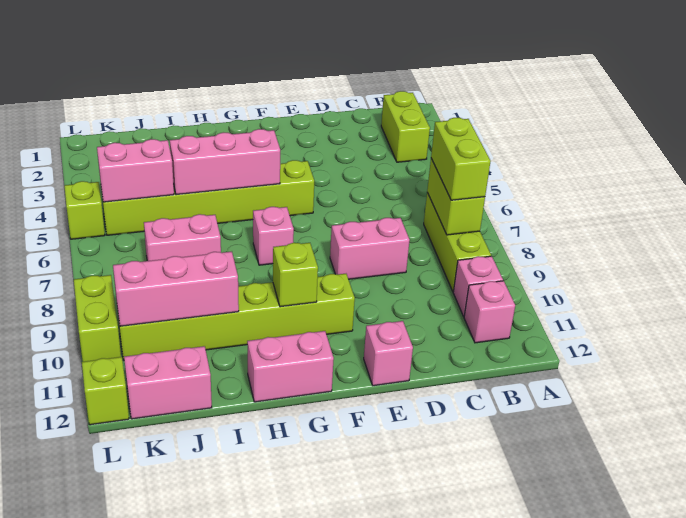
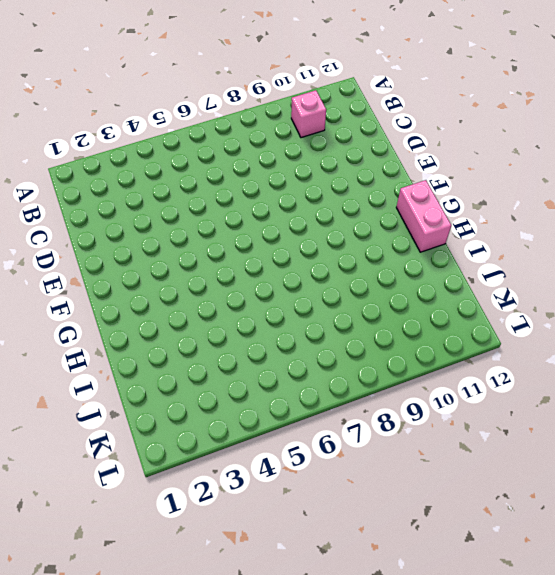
none -> lime 1x2 brick [381,91,430,162]
none -> lime 1x3 brick [424,193,491,292]
none -> pink 1x1 brick [464,281,515,343]

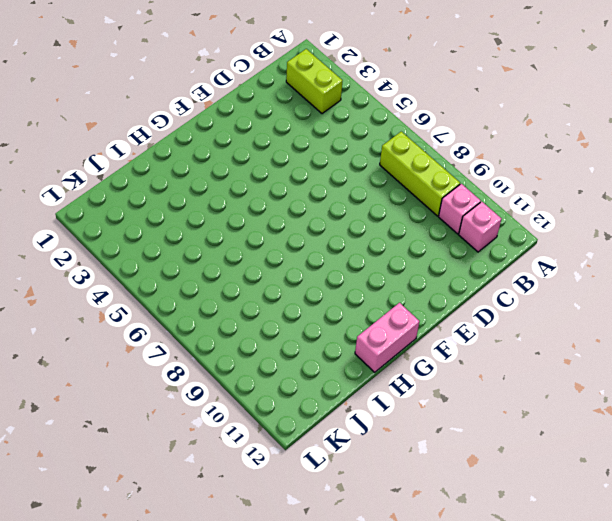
none -> pink 1x2 brick [330,218,410,279]
none -> pink 1x1 brick [364,321,413,386]
none -> lime 1x6 brick [101,160,314,235]

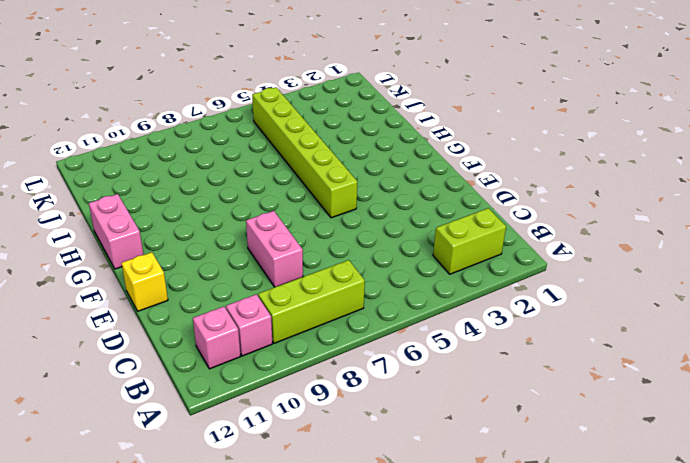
yellow 1x1 brick [122,252,168,311] -> pink 1x1 brick [364,321,413,386]
none -> lime 1x6 brick [117,274,355,360]
none -> pink 1x1 brick [253,207,294,265]
none -> pink 1x2 brick [144,214,221,261]

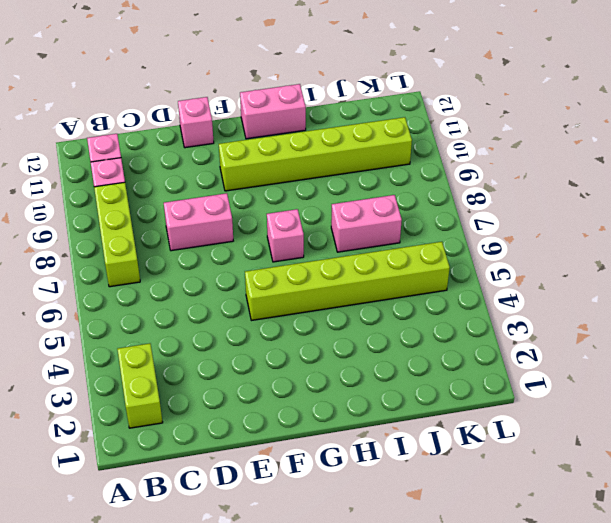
none -> pink 1x2 brick [124,346,212,419]
none -> lime 1x1 brick [64,181,105,239]
none -> lime 1x2 brick [74,275,121,362]

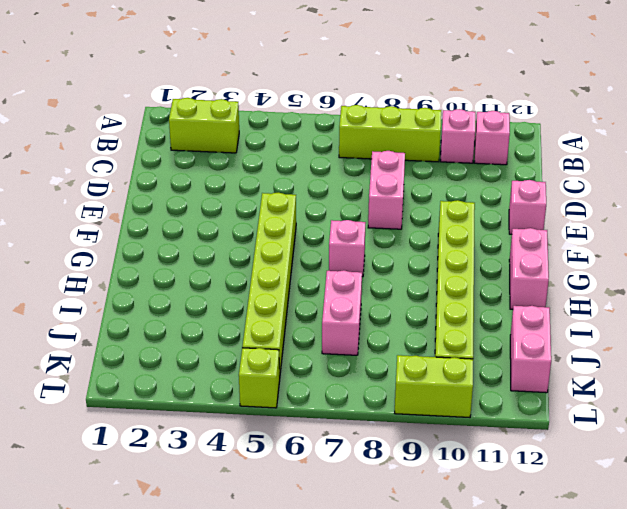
none -> lime 1x1 brick [82,357,129,425]
none -> lime 1x2 brick [427,159,485,235]
none -> pink 1x3 brick [170,129,280,195]

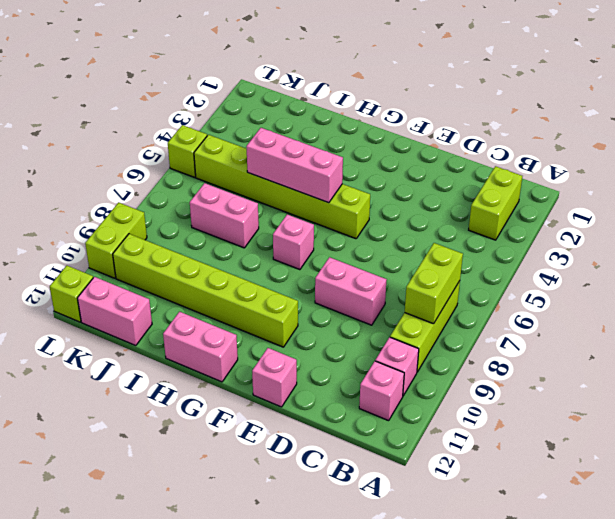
none -> lime 1x1 brick [273,243,318,307]
none -> pink 1x3 brick [113,252,239,326]
none -> pink 1x2 brick [97,139,174,202]

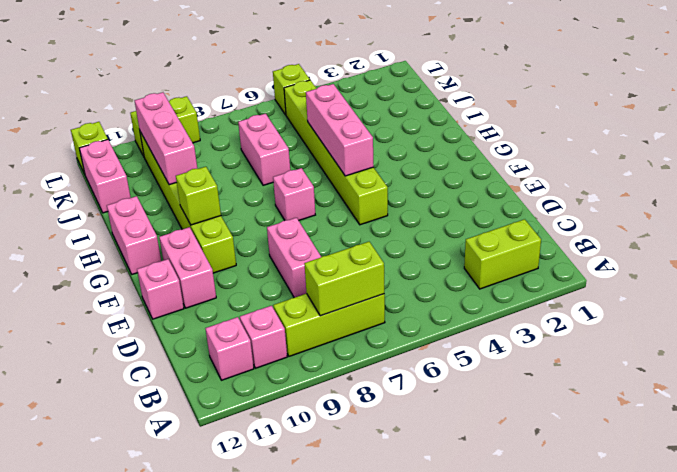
pink 1x2 brick [159,227,216,308] -> pink 1x2 brick moved to [97,139,174,202]
none -> lime 1x2 brick [431,118,491,200]

